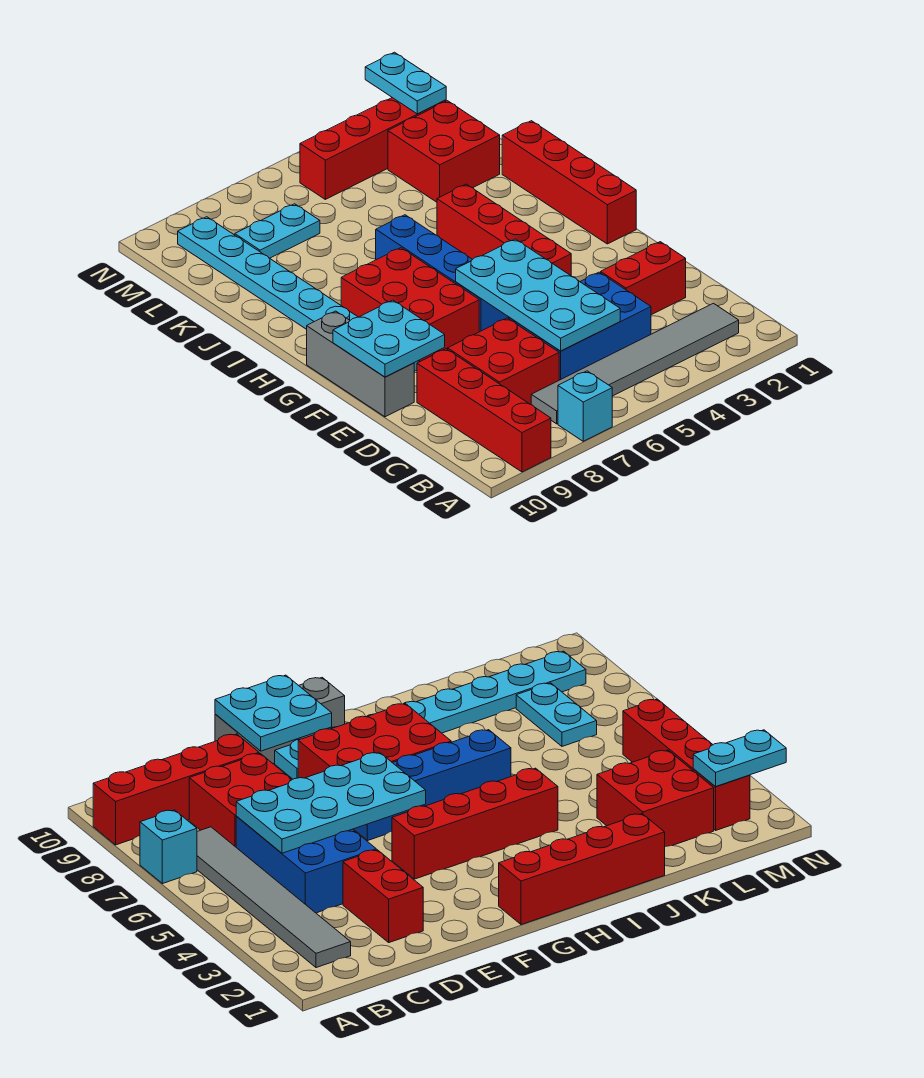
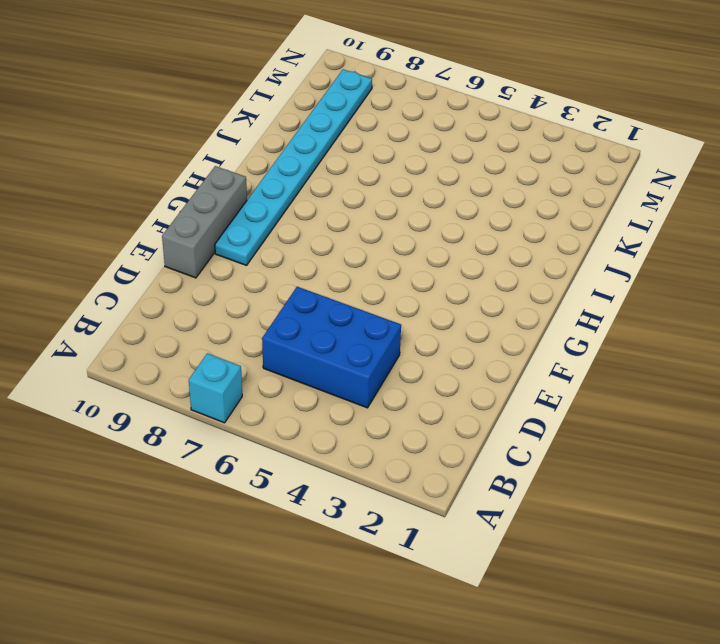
none -> red 1x4 brick [417,349,551,472]
none -> grey 1x6 tile [531,303,739,424]
none -> red 2x2 brick [448,318,559,404]

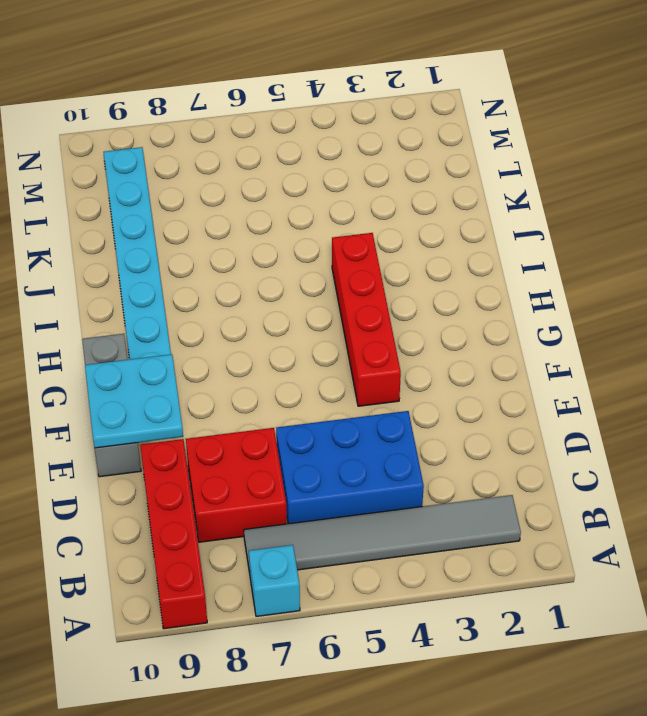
none -> red 1x2 brick [601,242,686,315]
none -> blue 1x4 brick [376,215,509,332]
none -> red 2x3 brick [341,248,479,362]

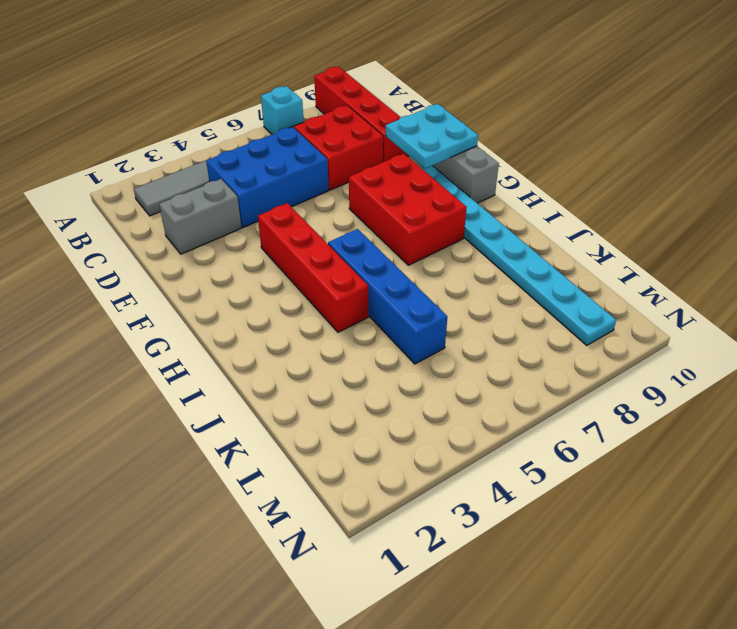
grey 1x2 brick [159,179,242,254] -> red 1x2 brick [601,242,686,315]
blue 1x4 brick [328,229,448,364] -> blue 1x4 brick moved to [376,215,509,332]
none -> red 1x4 brick [502,121,636,244]
none -> red 2x2 brick [388,101,500,202]
none -> cyan 1x2 plate [235,204,320,258]

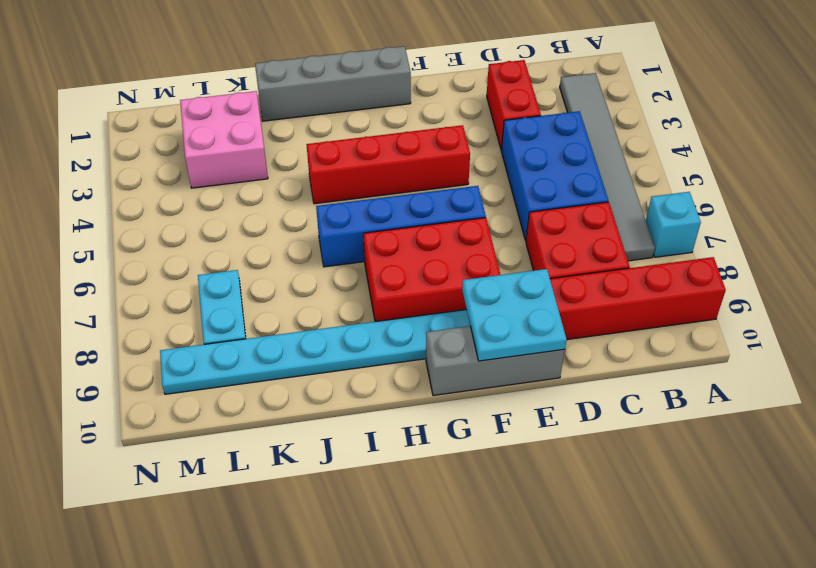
grey 1x4 brick [255,46,411,121] -> red 1x4 brick [502,121,636,244]
pink 2x2 brick [180,91,268,188] -> red 2x2 brick [388,101,500,202]
none -> red 1x4 brick [300,98,446,199]
none -> cyan 2x4 plate [456,239,620,351]
none -> cyan 1x2 plate [365,52,446,114]

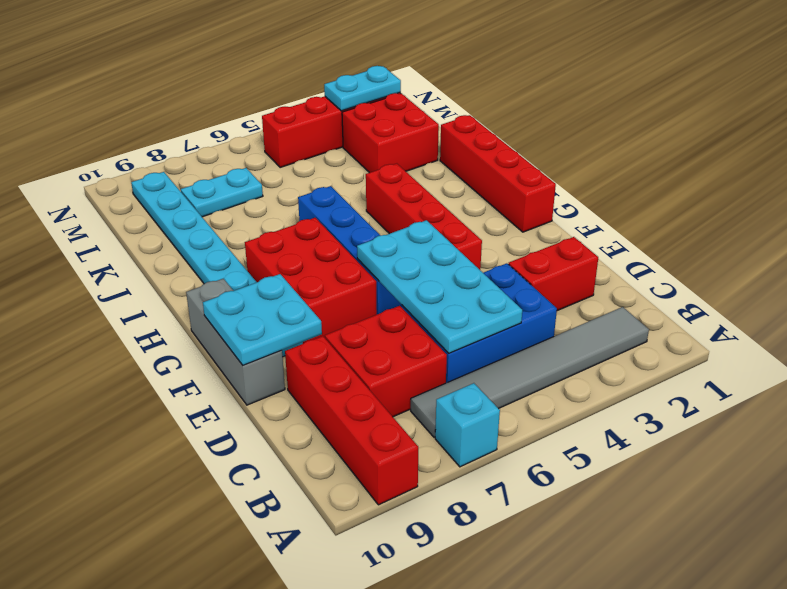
cyan 1x2 plate [324,66,401,111] -> cyan 1x2 plate turned to [365,52,446,114]

